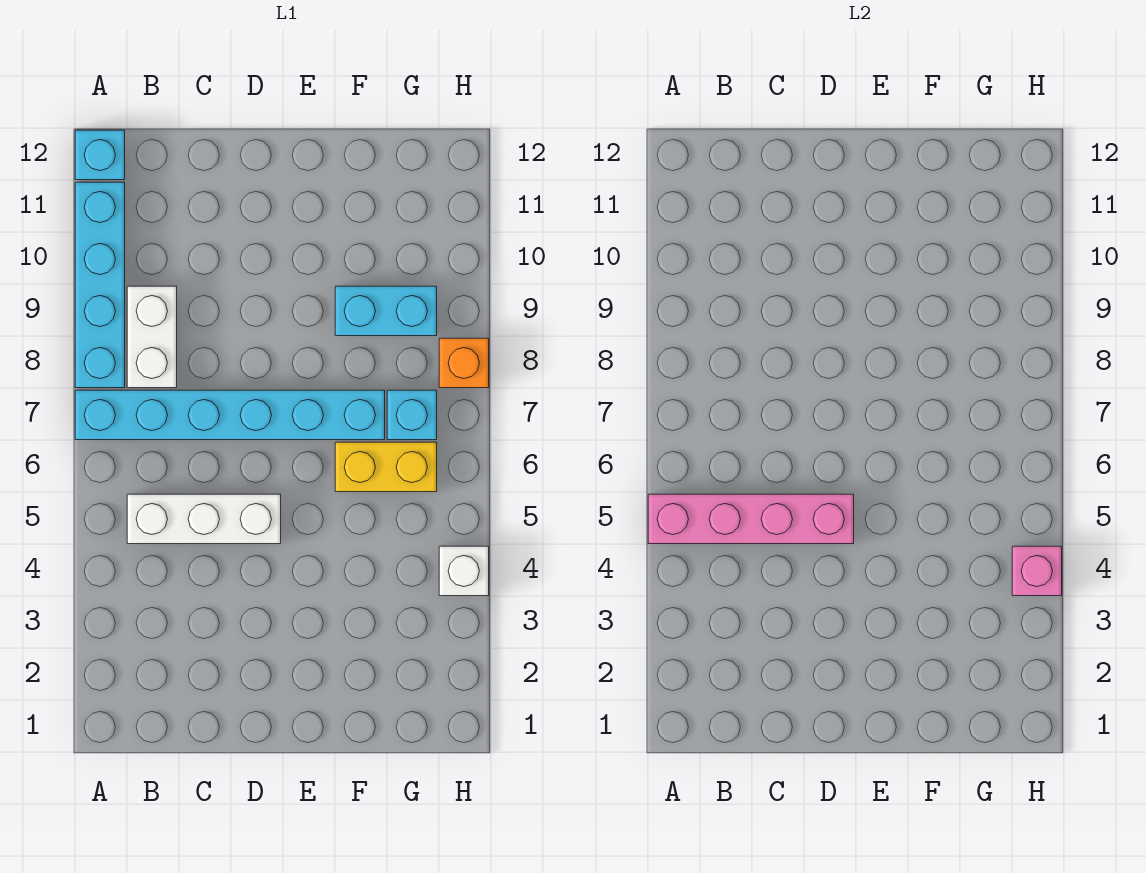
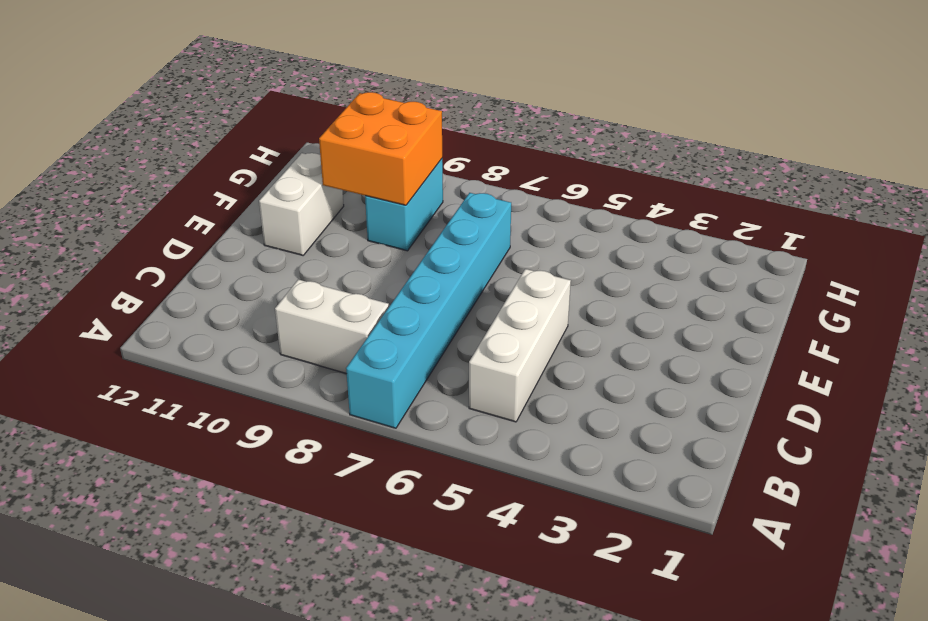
white 1x2 brick [259,153,344,255] -> none
orange 2x2 brick [319,92,442,205] -> none
none -> cyan 1x4 brick [75,182,125,388]
none -> cyan 1x1 brick [75,130,125,180]
none -> yellow 1x2 brick [335,442,437,492]

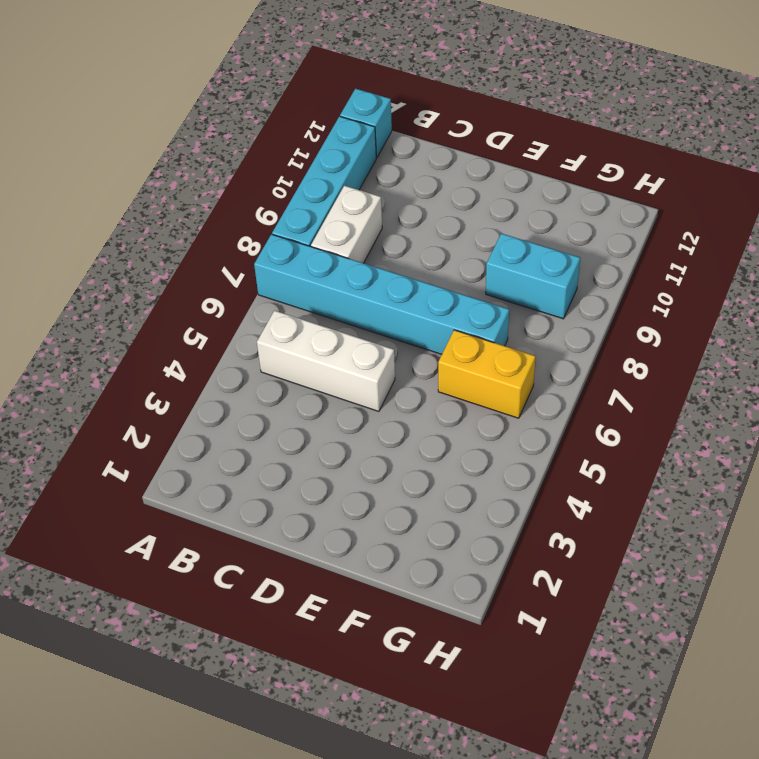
none -> cyan 1x1 brick [387,390,437,440]
none -> white 1x1 brick [439,546,489,596]
none -> orange 1x1 brick [439,338,489,388]

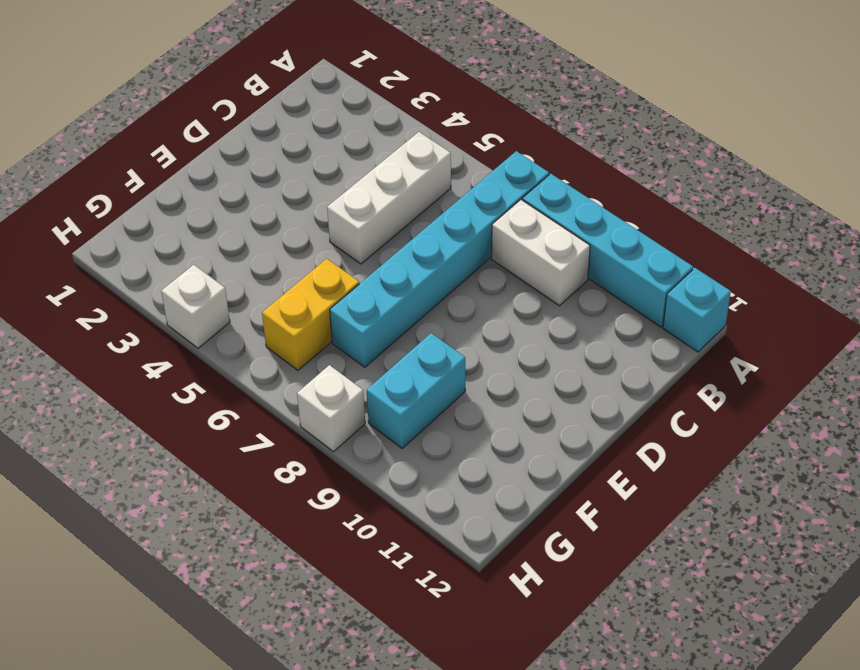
white 1x1 brick [297,365,365,452] -> orange 1x1 brick [439,338,489,388]
none -> cyan 1x1 brick [387,390,437,440]
none -> pink 1x4 brick [648,494,854,544]
none -> pink 1x1 brick [1012,546,1062,596]

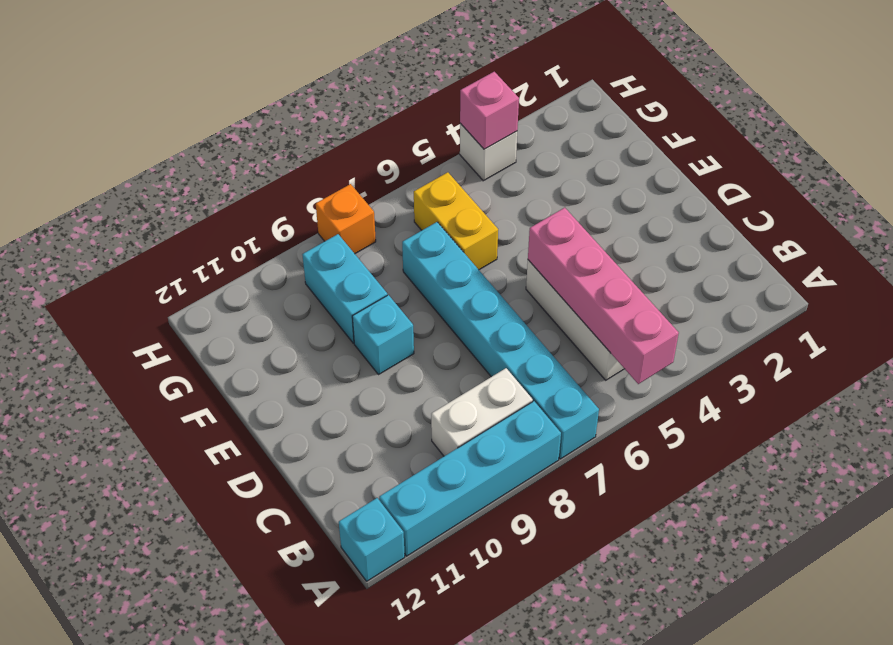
cyan 1x1 brick [352,295,414,375] -> cyan 1x1 brick moved to [387,390,437,440]

